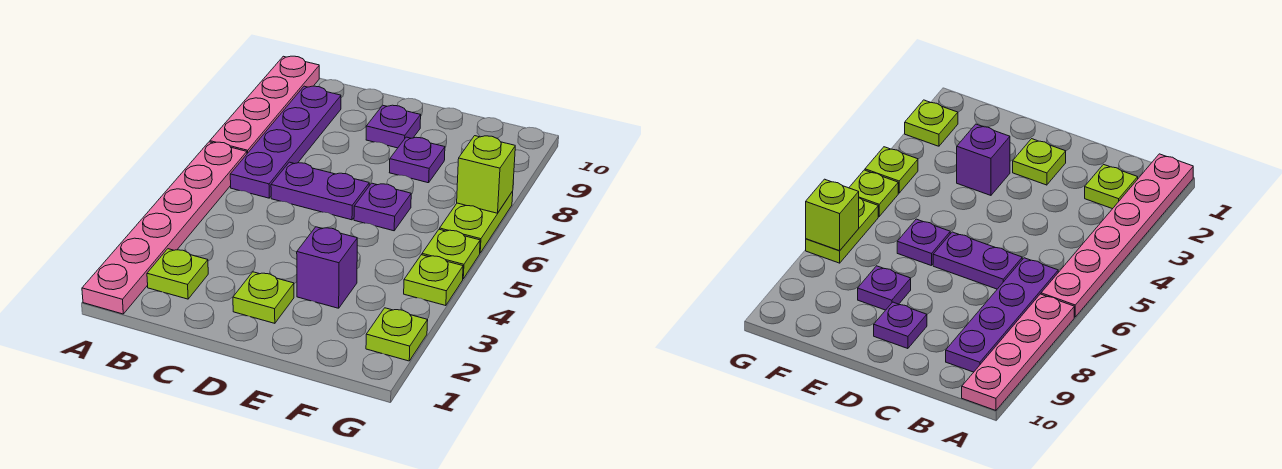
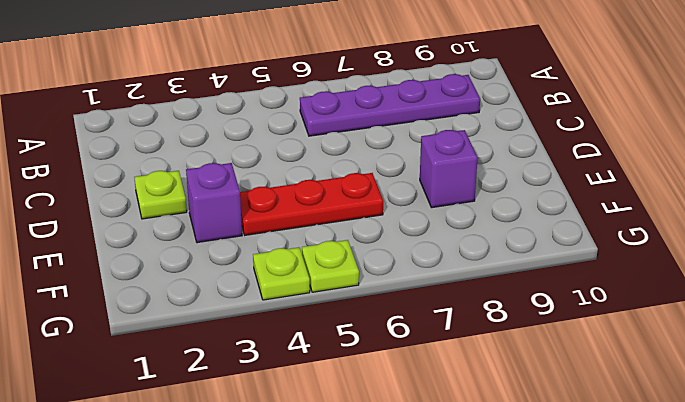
red 1x3 plate [240,173,383,235] -> purple 1x1 plate [354,183,411,231]
purple 1x1 brick [420,130,478,208] -> purple 1x1 plate [389,137,445,183]
none -> pink 1x6 plate [82,142,247,314]
none -> pink 1x4 plate [210,56,319,153]
none -> lime 1x1 plate [147,249,208,299]

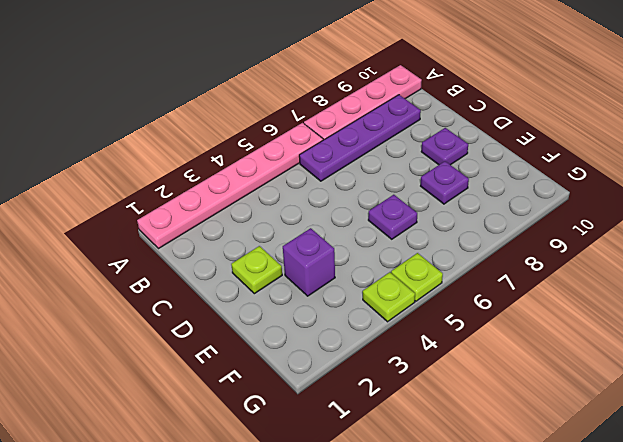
none -> lime 1x1 plate [147,249,208,299]
none -> purple 1x2 plate [271,162,369,220]
none -> lime 1x1 plate [366,308,428,361]

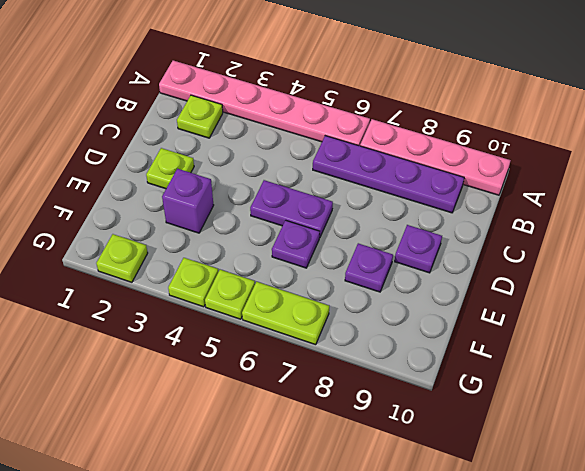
purple 1x2 plate [250,180,333,238] -> purple 1x2 plate turned to [271,162,369,220]
none -> lime 1x1 brick [457,136,515,213]

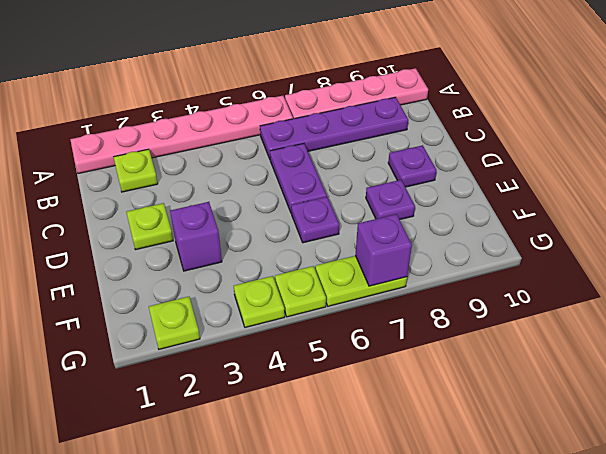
purple 1x1 brick [355,214,412,286] -> lime 1x1 brick [457,136,515,213]

